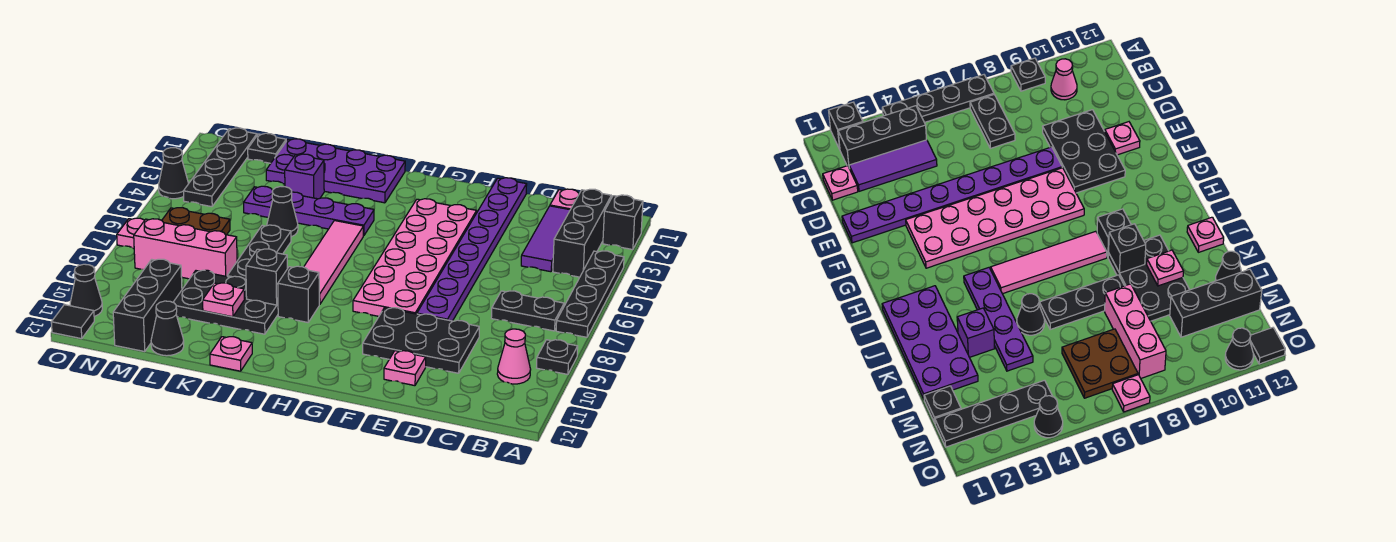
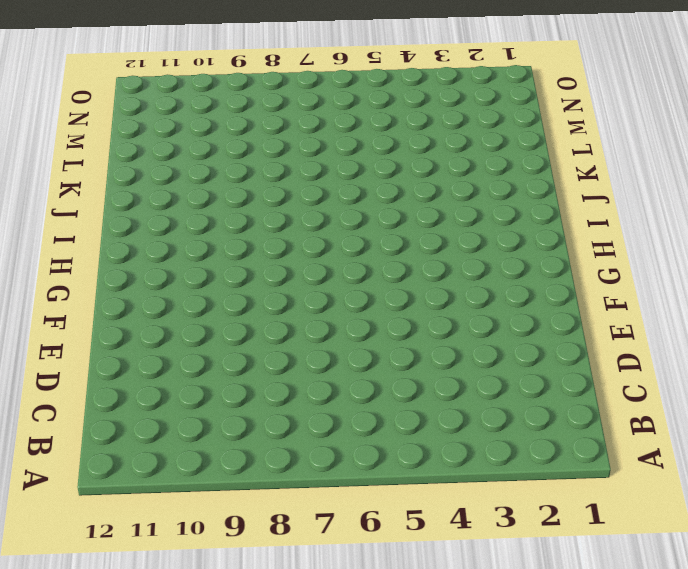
none -> black 1x1 brick [603,195,643,250]
none -> black 1x4 plate [556,251,624,337]
none -> black 1x1 plate [537,340,578,374]
none -> black 1x3 brick [553,189,611,277]

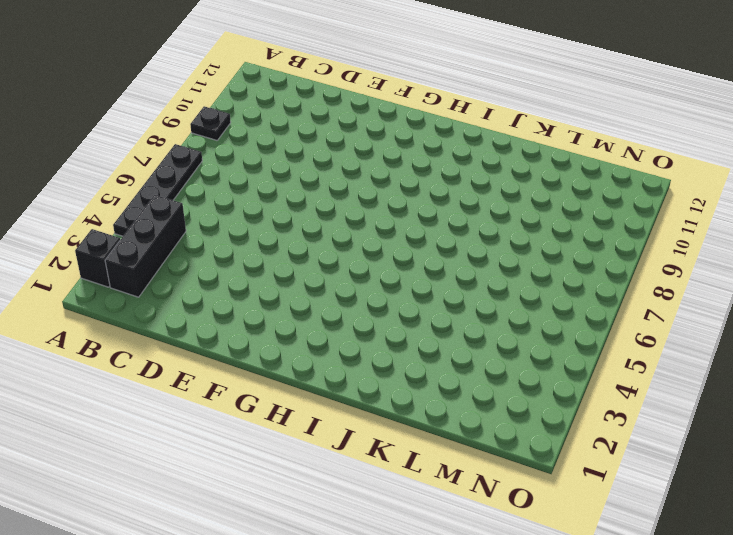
none -> black 1x2 plate [491,291,564,331]
none -> pink 1x1 cone [497,329,531,384]
none -> pink 1x1 plate [550,189,579,210]
none -> purple 1x3 tile [521,206,570,272]

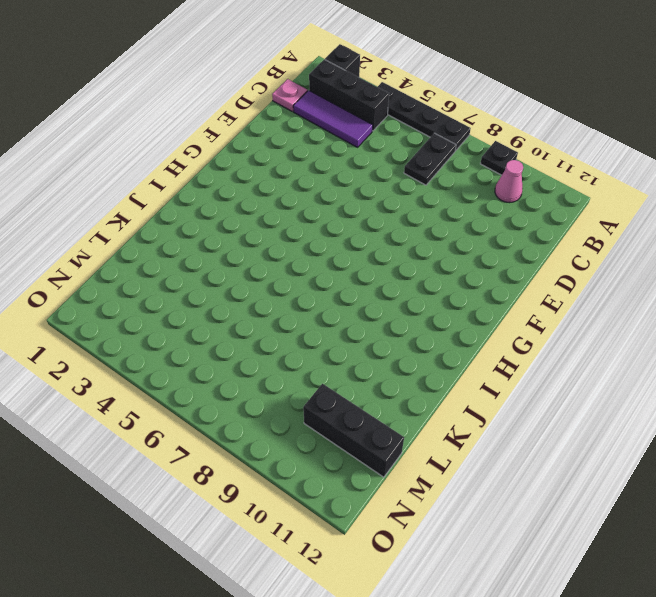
none -> black 2x3 plate [363,308,479,373]
none -> purple 1x8 plate [417,178,527,321]
none -> pink 1x1 plate [384,351,426,386]
none -> pink 2x6 plate [353,199,477,316]

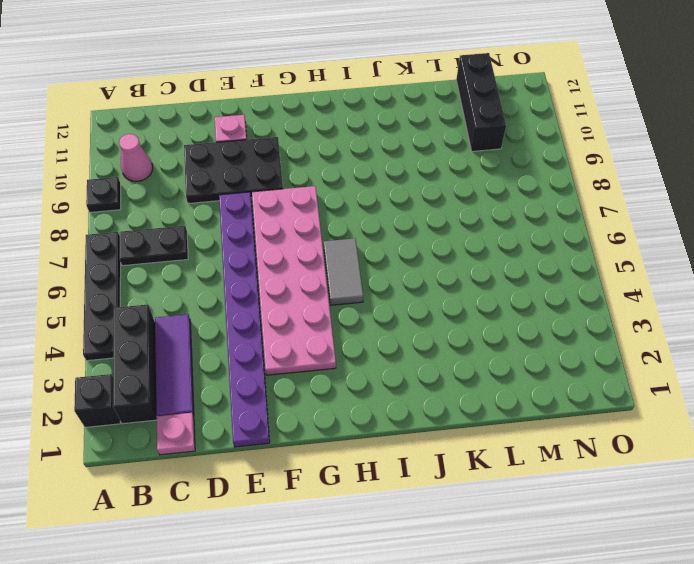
grey 1x2 tile [324,238,363,305] -> none
none -> purple 2x4 plate [266,139,405,203]
none -> purple 1x4 plate [244,186,374,236]
none -> pink 1x4 tile [304,221,363,305]
none -> black 1x1 brick [278,266,319,322]

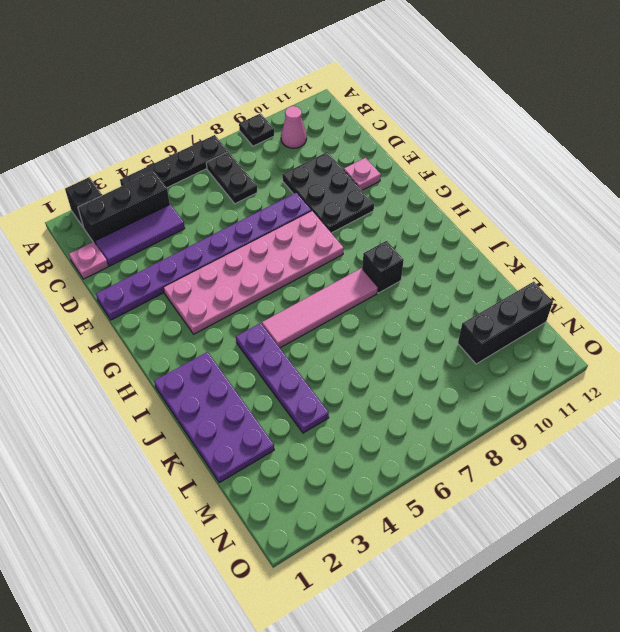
none -> black 2x3 plate [173,270,278,334]
none -> pink 1x1 plate [210,337,252,371]
none -> purple 1x1 brick [285,154,324,199]
none -> black 1x1 cone [267,186,298,237]

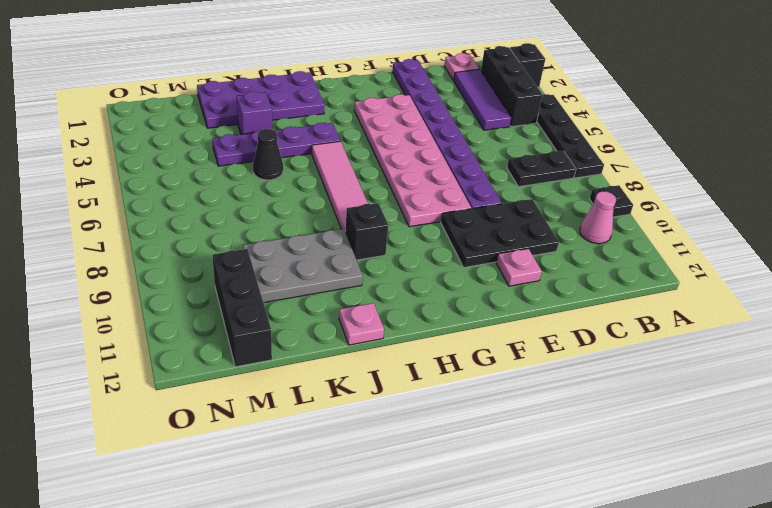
grey 2x3 plate [243,229,363,303] -> black 2x3 plate [173,270,278,334]
none -> black 1x3 plate [227,225,291,280]
none -> pink 1x3 brick [134,219,237,279]
none -> black 1x1 cone [151,301,184,356]
none -> black 1x1 plate [248,133,286,163]

